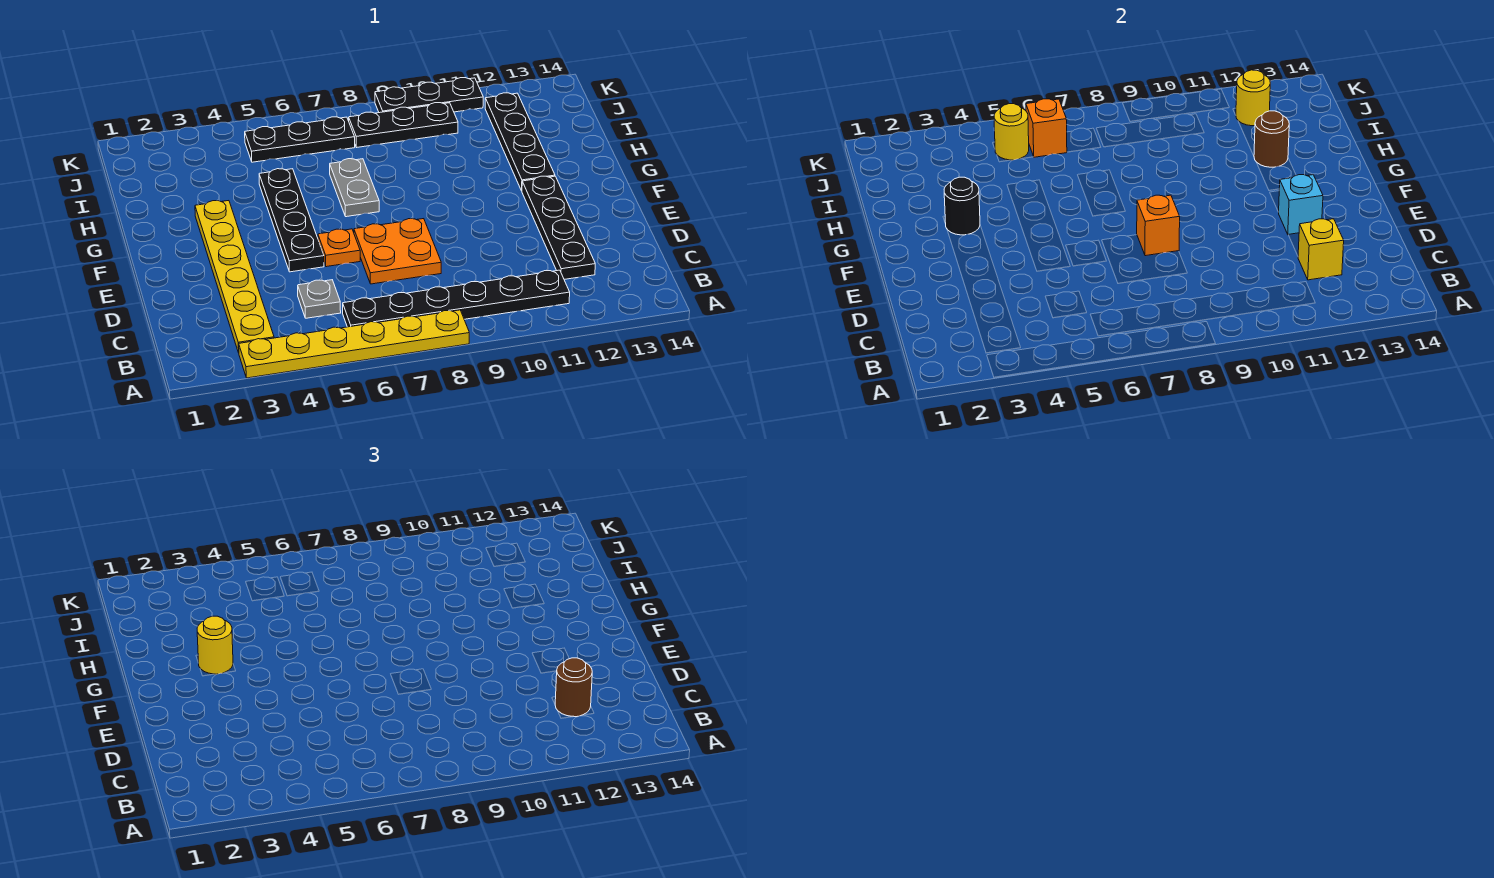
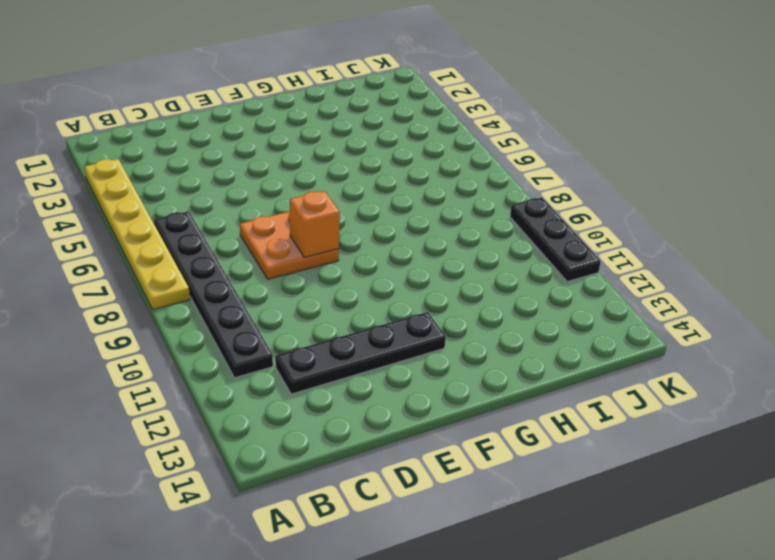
none -> yellow 1x6 plate [195,201,274,353]
none -> grey 1x1 plate [298,280,341,318]
none -> black 1x4 plate [259,169,324,272]

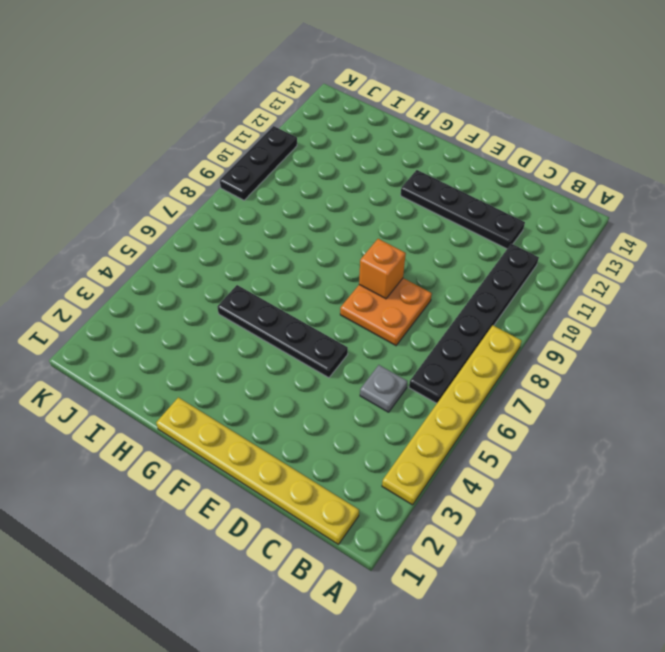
yellow 1x6 plate [156,397,359,544] -> yellow 1x6 plate moved to [195,201,274,353]
none -> orange 1x1 plate [318,229,360,267]
none -> grey 1x2 plate [330,159,379,217]
none -> black 1x4 plate [485,93,555,191]

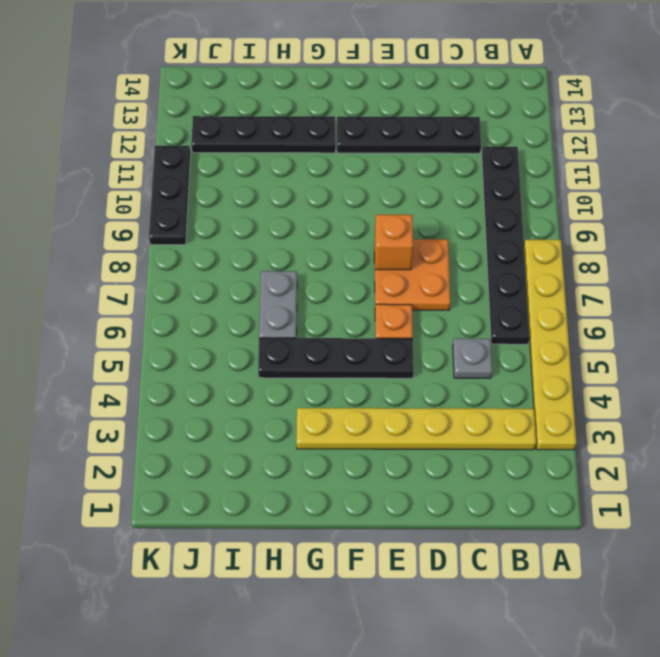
grey 1x2 plate [259,271,297,338] -> grey 1x2 plate turned to [330,159,379,217]
none -> black 1x3 plate [245,117,355,162]
none -> black 1x3 plate [349,103,458,148]
none -> yellow 1x1 brick [1298,219,1344,280]

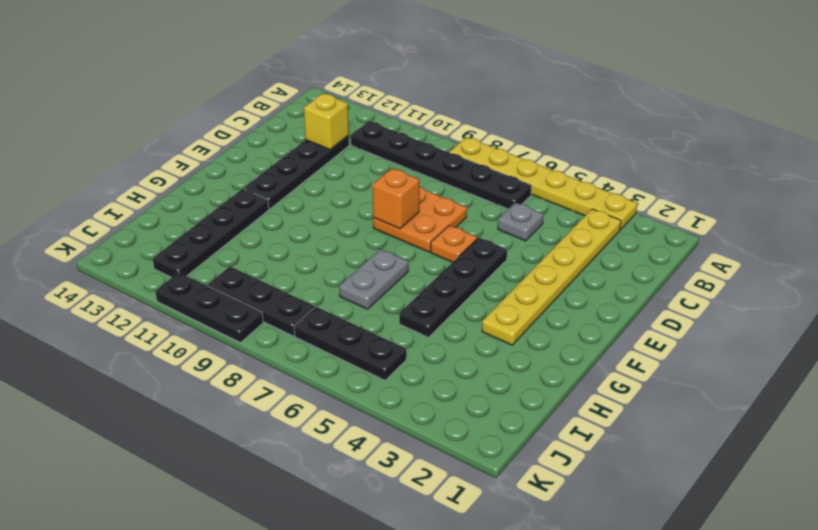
none -> cyan 1x1 brick [1279,175,1323,235]
none -> black 1x1 round brick [944,177,980,235]
none -> brown 1x1 round brick [1254,111,1289,167]

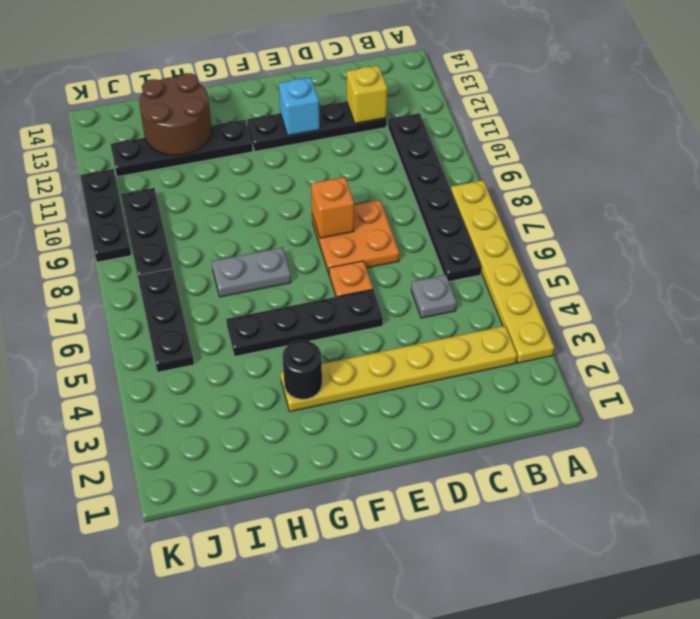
brown 2x2 round brick [139,73,212,155] -> brown 1x1 round brick [1254,111,1289,167]
none -> yellow 1x1 round brick [994,104,1029,160]
none -> orange 1x1 brick [1026,99,1067,157]
none -> yellow 1x1 round brick [1236,70,1270,126]

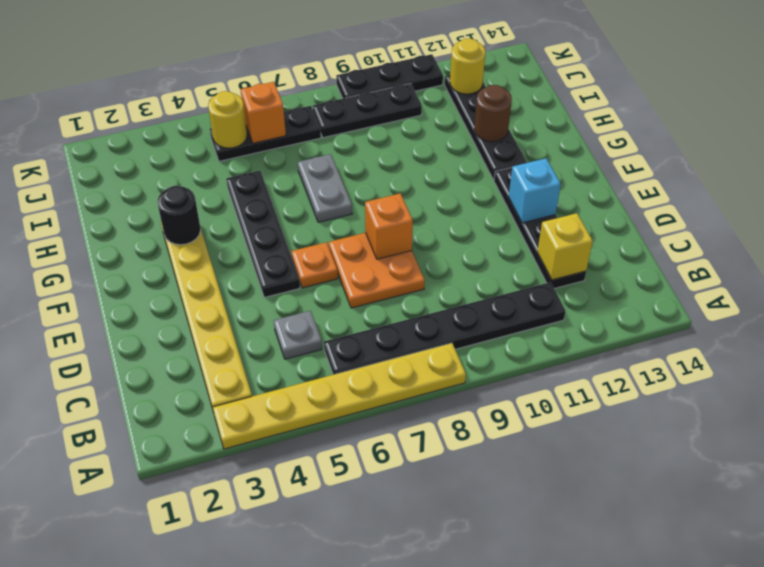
none -> brown 1x1 round brick [555,658,592,717]
none -> yellow 1x1 round brick [197,616,233,674]

